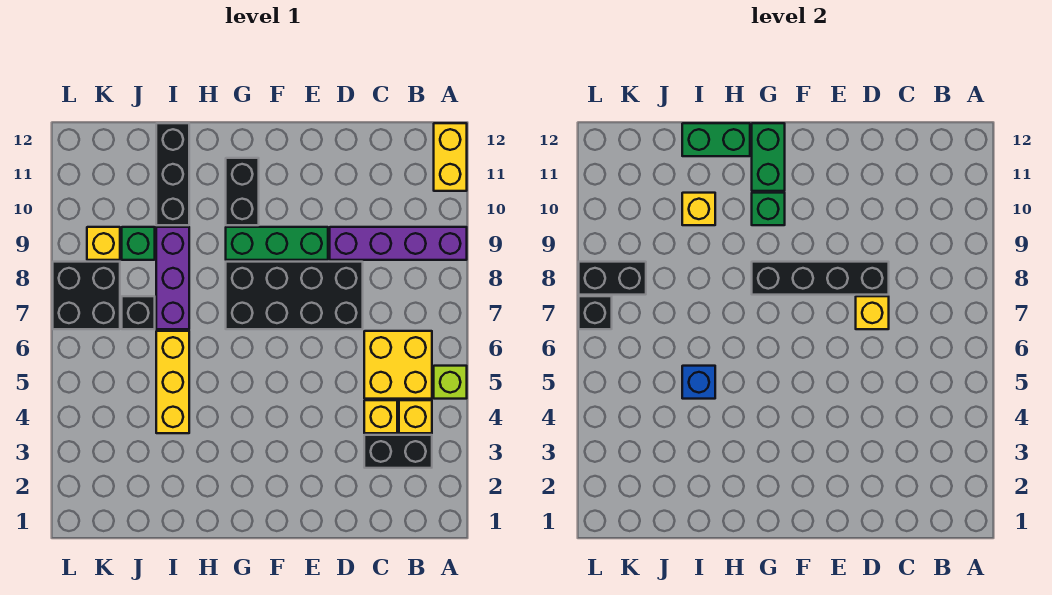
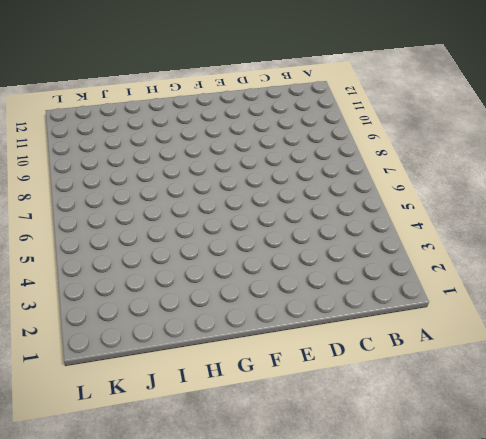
none -> lime 1x1 brick [434,366,467,399]
none -> purple 1x4 brick [330,227,467,260]
none -> yellow 1x2 brick [434,123,467,191]

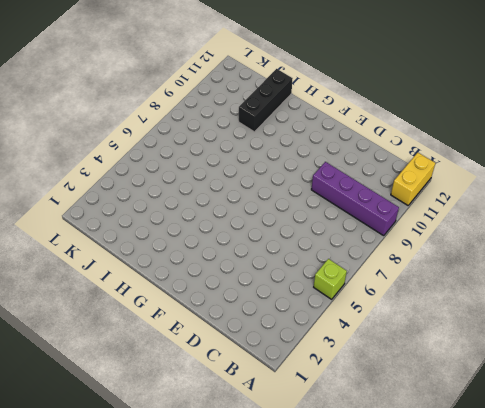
none -> black 1x2 brick [364,435,432,468]
none -> yellow 1x1 brick [399,400,432,433]
none -> yellow 2x2 brick [364,331,432,399]

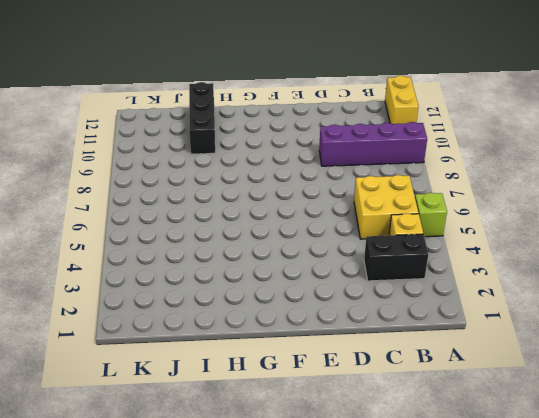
none -> yellow 1x1 brick [364,400,397,433]
none -> black 2x4 brick [226,262,363,329]
none -> green 1x3 brick [226,227,328,260]

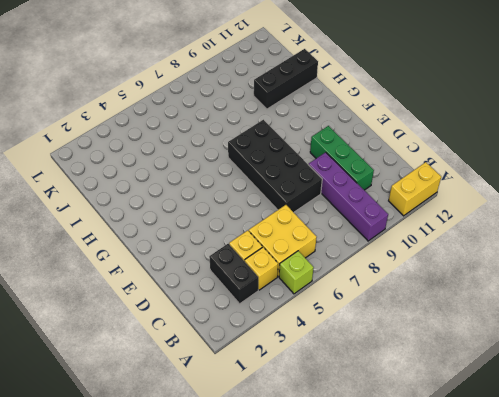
green 1x3 brick [310,126,374,190] -> green 1x3 brick moved to [226,227,328,260]
none -> black 1x2 brick [226,158,259,225]
none -> yellow 1x3 brick [156,331,189,433]
none -> purple 1x3 brick [156,227,189,329]

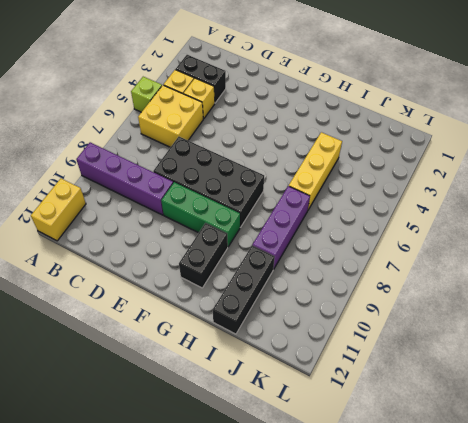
none -> black 1x1 brick [122,296,155,329]
none -> green 1x1 brick [122,227,155,260]
none -> black 2x2 brick [53,262,120,329]

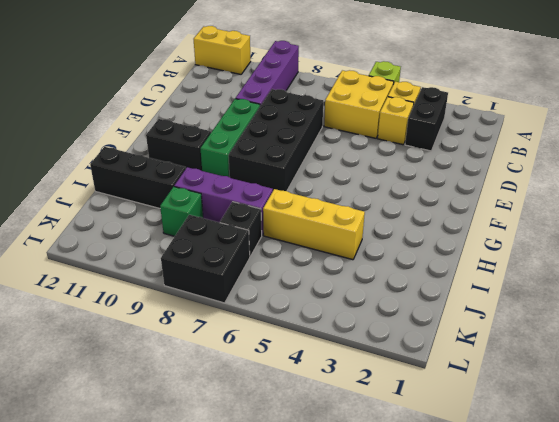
none -> yellow 1x1 brick [87,227,120,260]
none -> yellow 1x1 brick [856,296,889,329]
none -> black 1x4 brick [752,262,889,295]

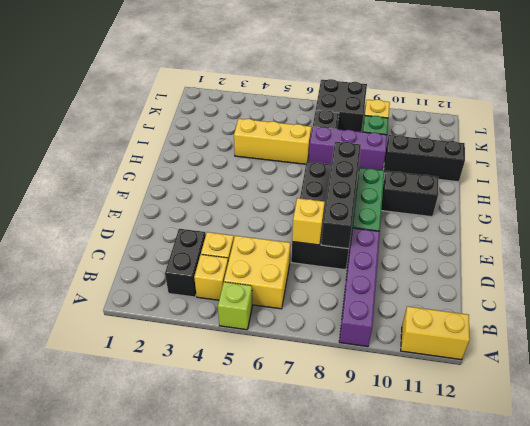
none -> green 1x1 brick [752,193,785,225]
none -> green 1x2 brick [752,123,785,191]
none -> green 1x2 brick [682,123,750,156]

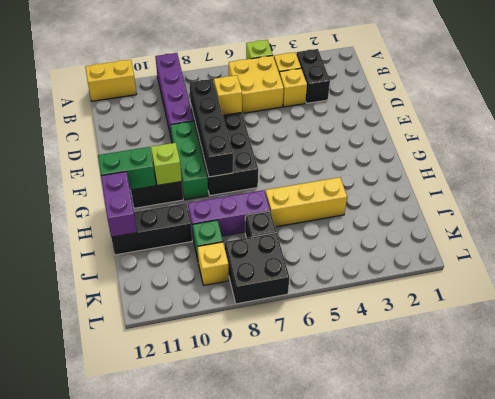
lime 1x1 brick [151,143,182,185] -> green 1x1 brick [752,193,785,225]
purple 1x2 brick [101,172,137,237] -> green 1x2 brick [682,123,750,156]
none -> blue 1x1 brick [682,366,715,399]
none -> yellow 1x1 brick [682,193,715,225]
none -> black 1x2 brick [579,262,646,295]

